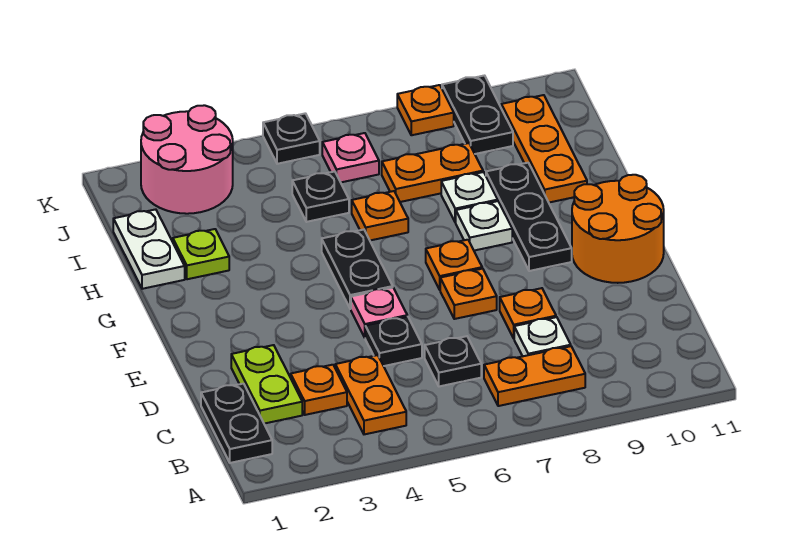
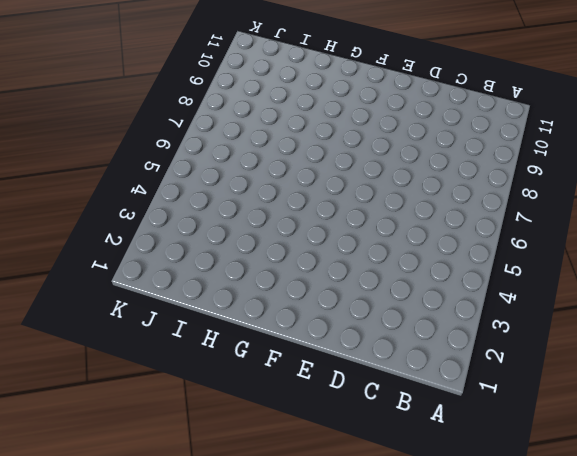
none -> black 1x2 plate [201,384,272,463]
none -> orange 1x2 plate [335,355,406,434]
none -> orange 1x2 plate [484,346,585,406]

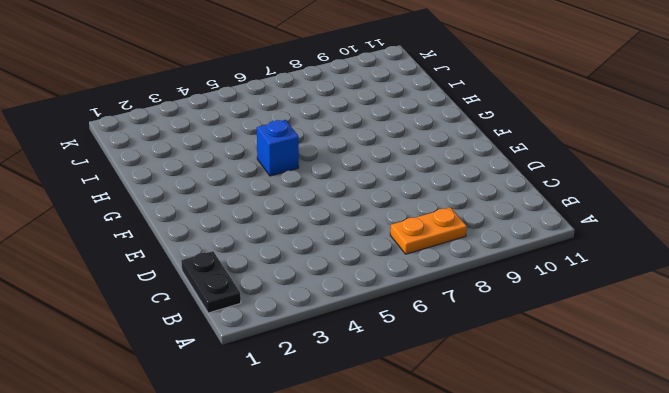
blue 1x1 brick [257,120,299,176] -> black 1x2 plate [322,230,393,309]
none -> orange 1x2 plate [335,355,406,434]
none -> lime 1x2 plate [231,345,302,424]
none -> orange 1x1 plate [291,365,347,415]

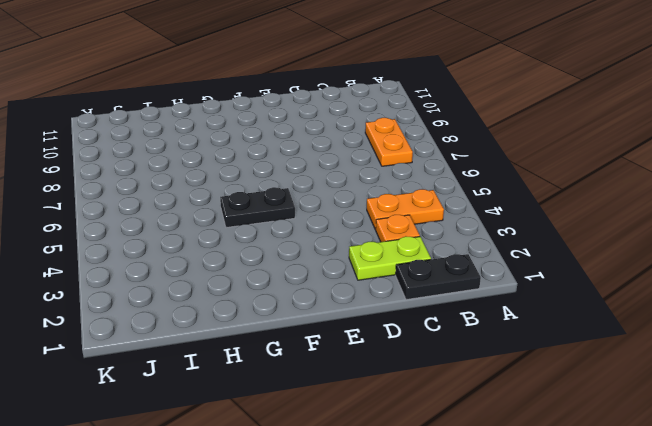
none -> black 1x1 plate [425,336,481,386]
none -> white 1x1 plate [514,317,571,356]
none -> black 1x1 plate [365,317,422,366]

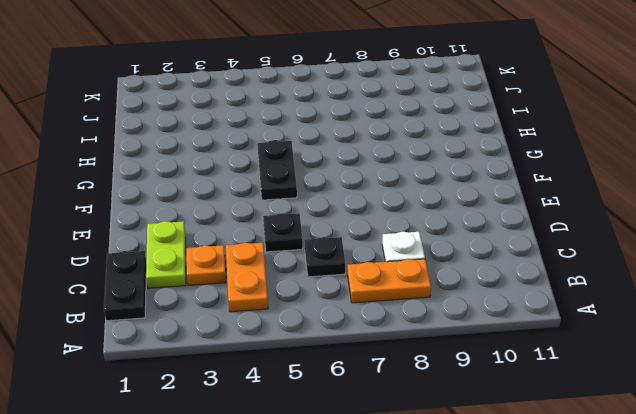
none -> orange 1x1 plate [500,288,556,338]
none -> pink 1x1 plate [351,288,407,337]
none -> orange 1x1 plate [440,269,497,319]

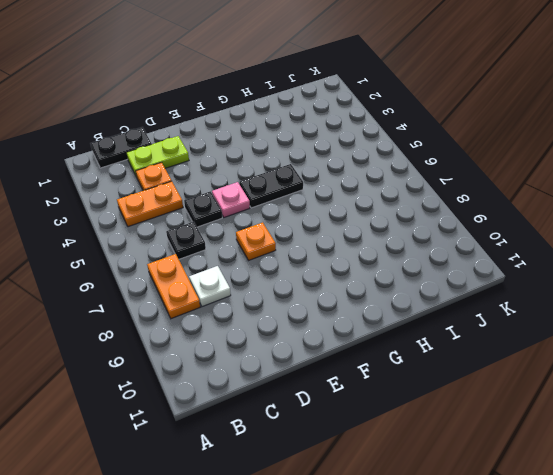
none -> orange 1x1 plate [500,288,556,338]
none -> orange 2x2 round brick [572,175,664,283]
none -> orange 1x1 plate [426,240,482,290]

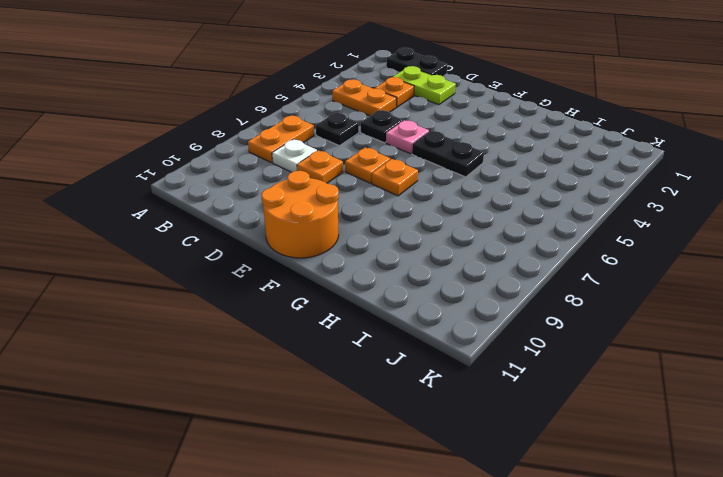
none -> black 1x3 plate [486,163,572,271]
none -> white 1x1 plate [456,201,512,251]
none -> white 1x2 plate [113,209,185,289]

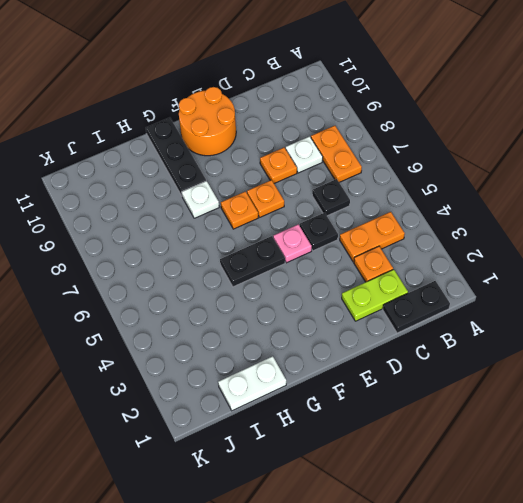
black 1x3 plate [146,118,206,196] -> black 1x3 plate turned to [486,163,572,271]
none -> lime 1x1 plate [173,229,229,279]
none -> orange 1x1 plate [352,191,408,240]
none -> white 1x1 plate [441,172,498,222]

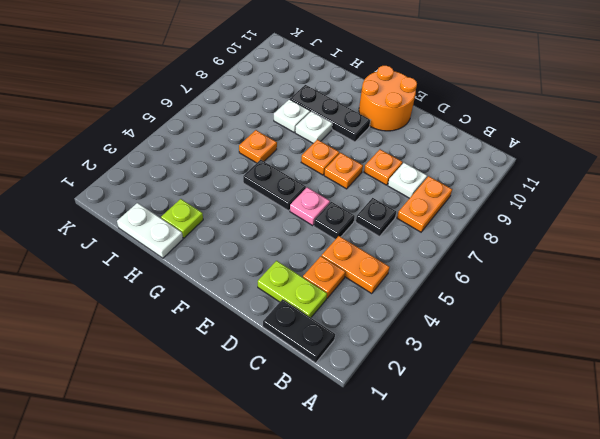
none -> orange 1x3 plate [501,95,587,203]
none -> black 1x1 plate [292,171,349,222]
none -> orange 1x2 plate [382,143,483,202]

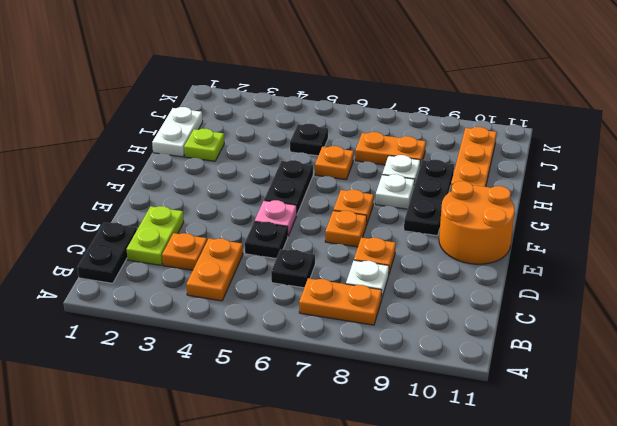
none -> pink 2x2 round brick [141,105,233,214]
none -> pink 1x1 plate [322,133,379,182]
none -> black 1x2 plate [442,76,513,154]

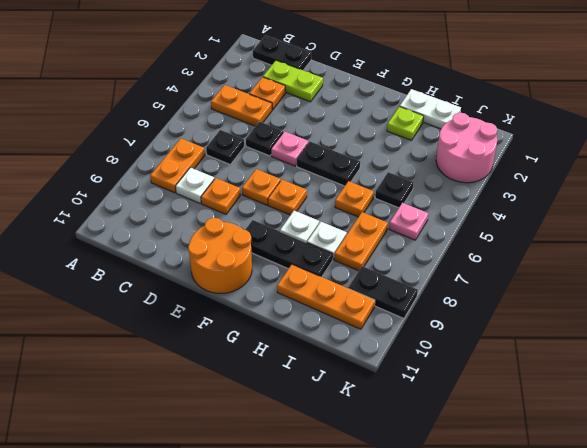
none -> black 1x1 plate [263,113,320,164]
none -> orange 1x1 plate [397,85,454,135]

